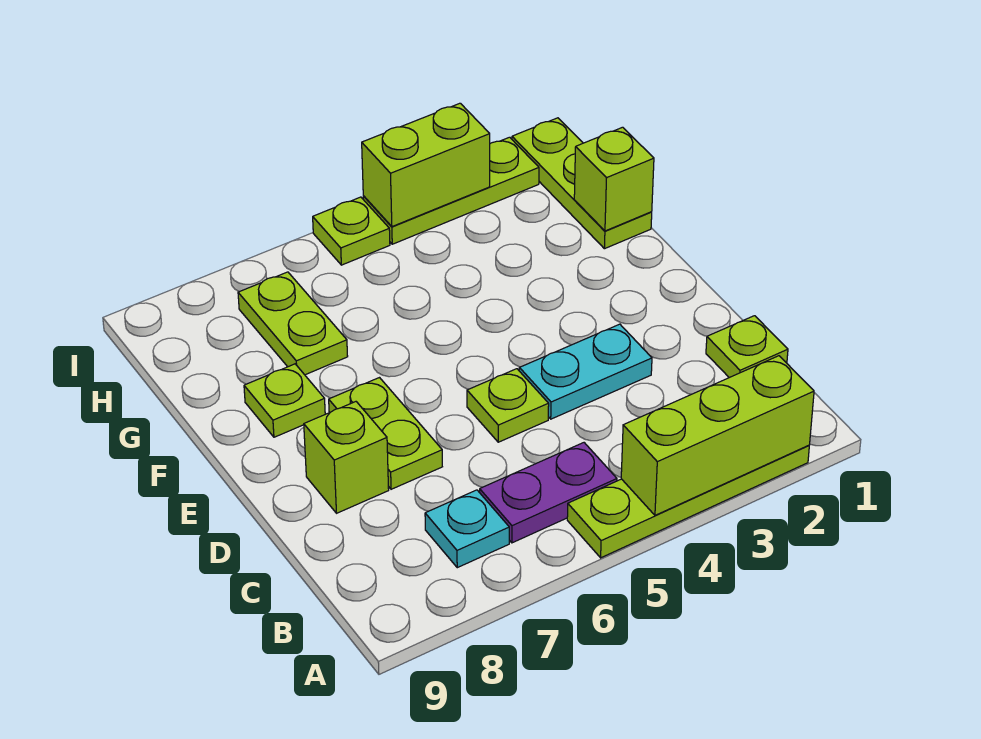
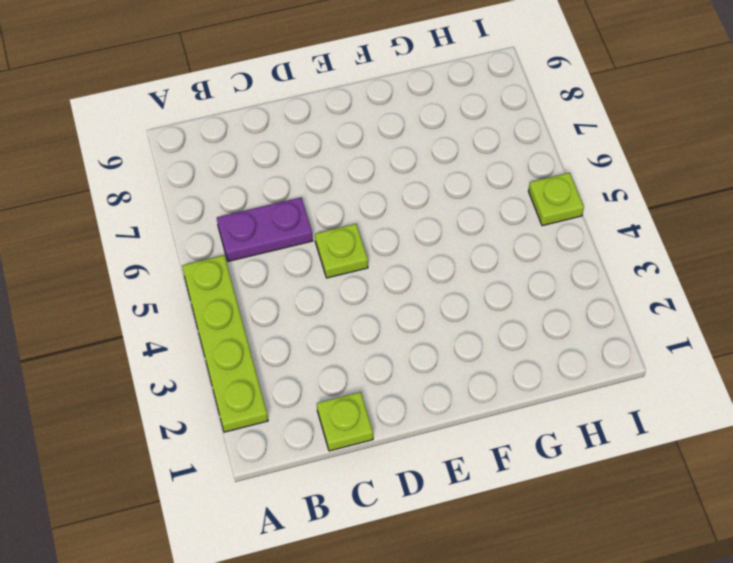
purple 1x2 plate [217,197,313,261] -> purple 1x2 plate turned to [480,443,617,543]
none -> cyan 1x1 plate [425,490,509,568]
none -> cyan 1x2 plate [519,324,652,419]
none -> lime 1x2 plate [329,378,442,489]

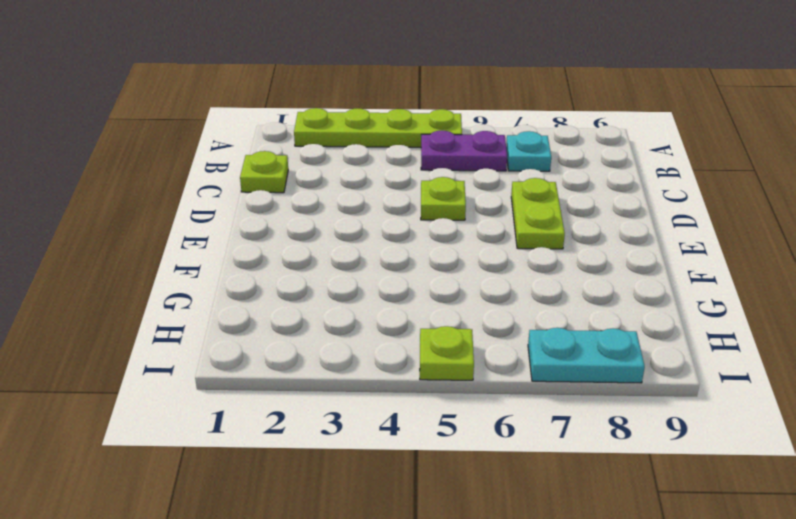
cyan 1x2 plate [528,328,645,383] -> cyan 1x2 plate moved to [519,324,652,419]
none -> lime 1x1 brick [304,402,389,513]
none -> lime 1x1 plate [244,364,325,437]
none -> lime 1x3 plate [512,118,652,249]

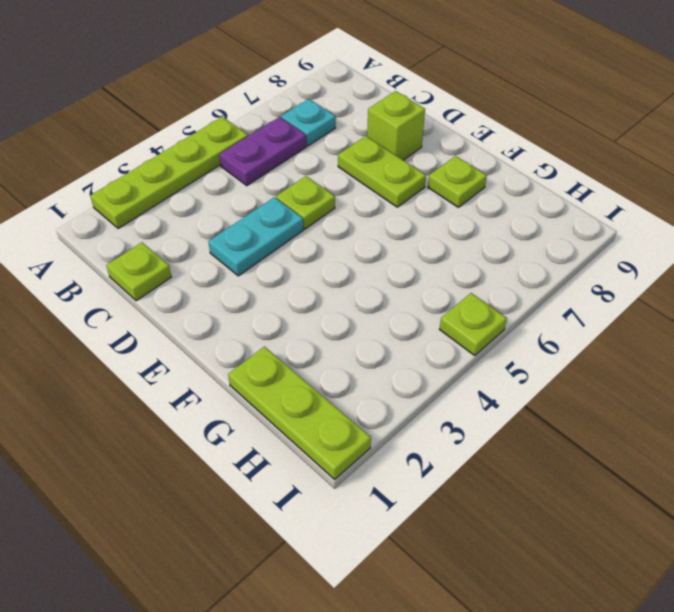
none -> lime 1x2 plate [238,272,348,375]
none -> lime 1x3 plate [363,137,539,244]
none -> lime 1x3 brick [621,356,814,515]

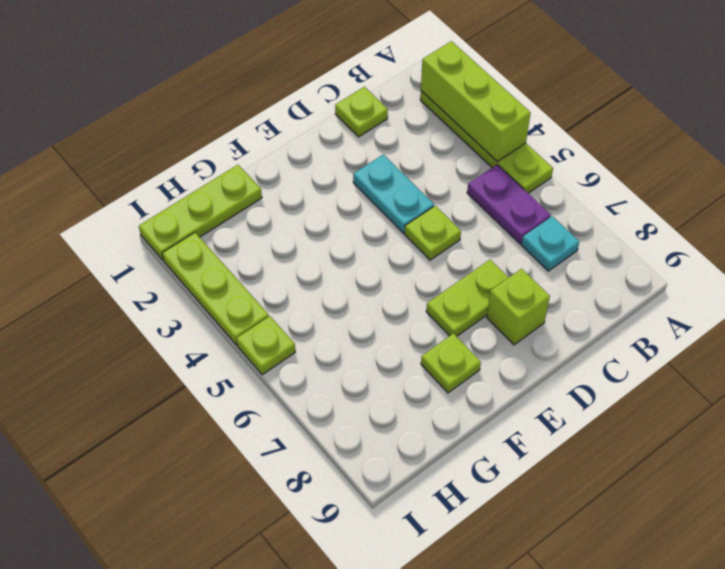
none -> lime 1x2 plate [238,272,348,375]
none -> lime 1x1 brick [574,127,654,231]
none -> lime 1x2 brick [362,103,490,227]

